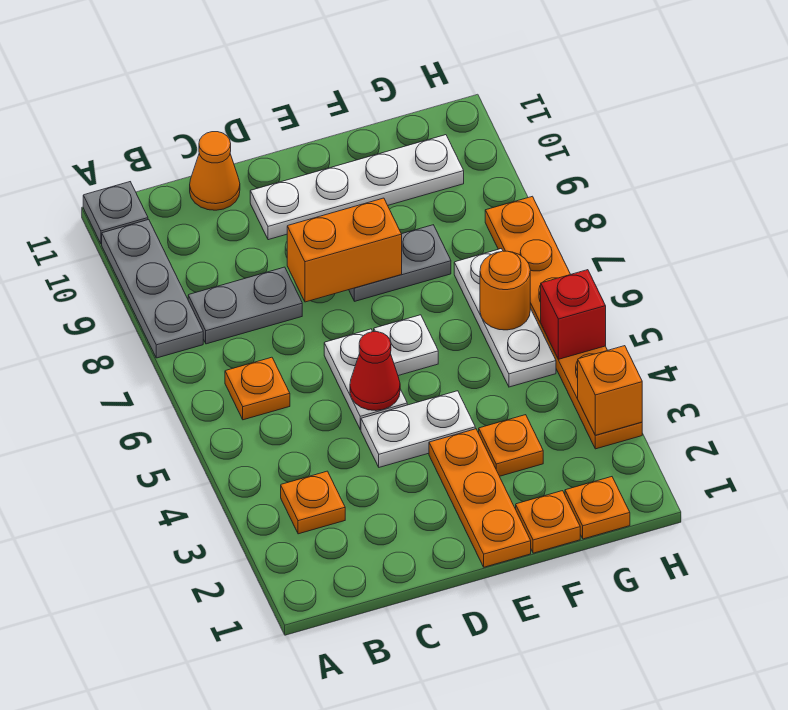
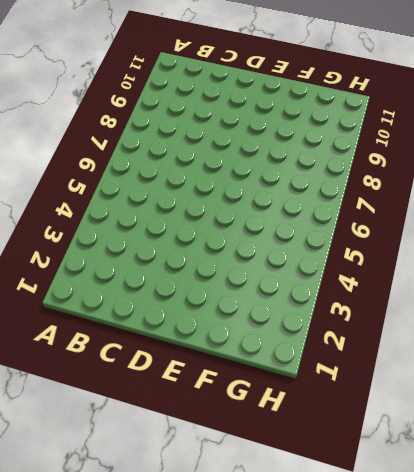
none -> grey 1x3 plate [102,220,203,358]
none -> grey 1x1 plate [83,182,148,244]
none -> orange 1x1 plate [281,471,345,534]

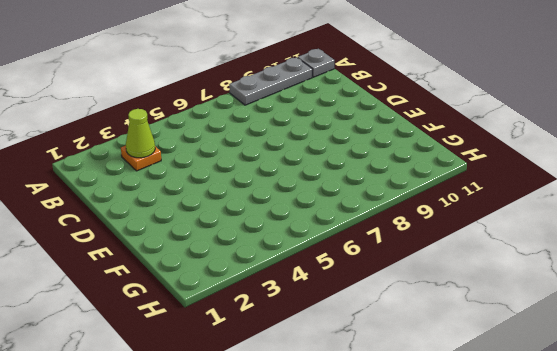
lime 1x1 cone [126,109,155,158] -> none
none -> orange 1x1 plate [225,357,290,420]
none -> grey 1x2 plate [188,267,302,344]
none -> orange 1x1 cone [190,132,240,210]

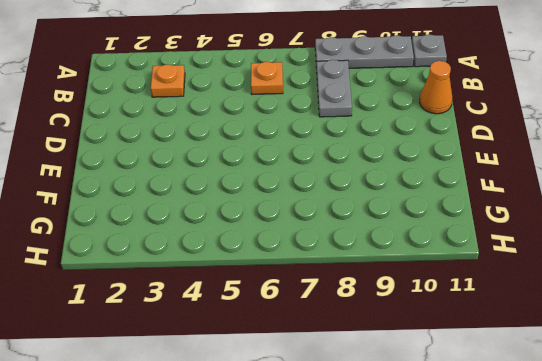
none -> white 1x2 plate [361,391,475,467]
none -> white 1x2 plate [324,329,407,430]
none -> white 1x4 plate [250,135,464,240]

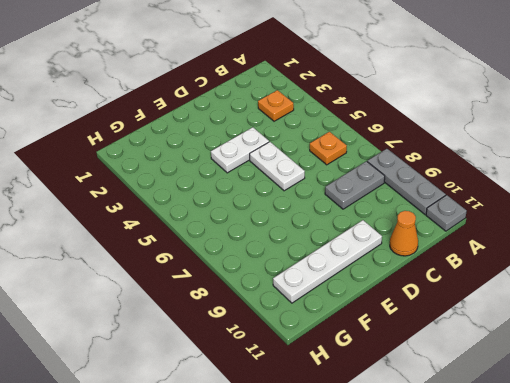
none -> orange 1x3 plate [429,429,531,567]
none -> white 1x1 plate [374,315,438,376]
none -> grey 1x2 plate [349,225,451,301]

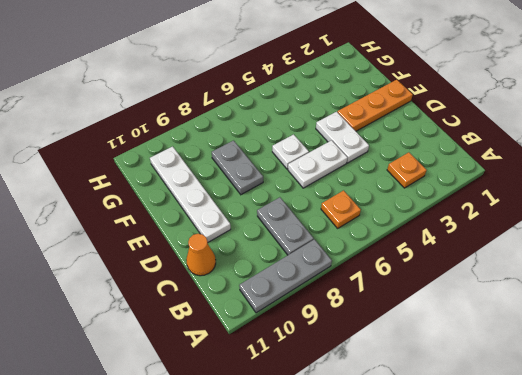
none -> grey 1x1 plate [83,182,148,244]
none -> orange 1x1 plate [516,491,580,553]
none -> orange 1x1 plate [479,415,543,476]

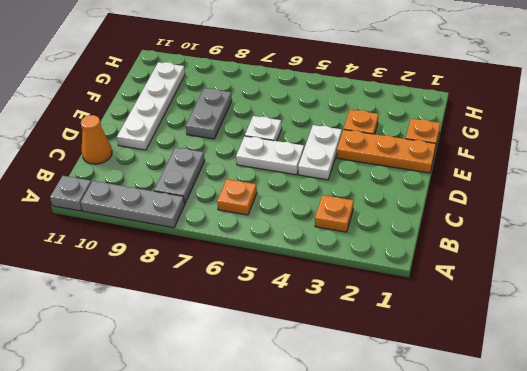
none -> orange 1x1 plate [565,477,630,539]
none -> white 1x3 plate [454,249,556,387]
none -> orange 1x6 plate [485,196,642,449]

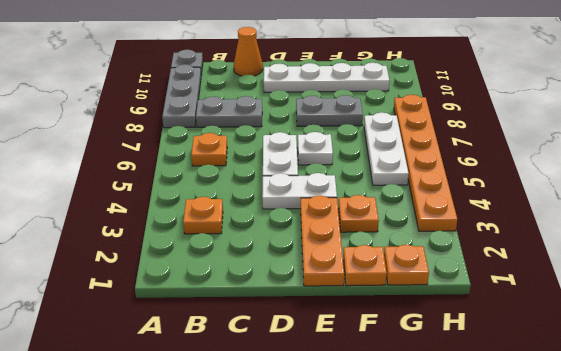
none -> red 1x1 cone [350,332,400,411]
none -> orange 1x2 brick [287,198,402,302]
none -> orange 1x1 round brick [480,251,530,330]

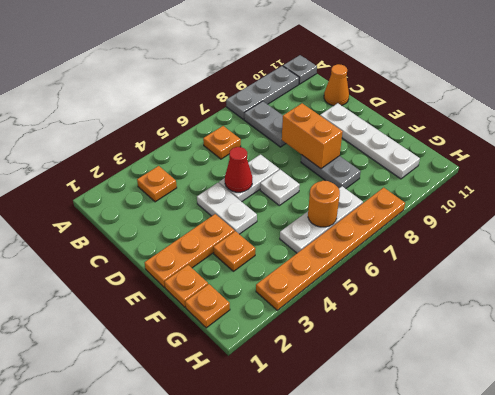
none -> orange 1x1 brick [578,346,642,435]
none -> red 1x1 brick [541,270,606,359]

